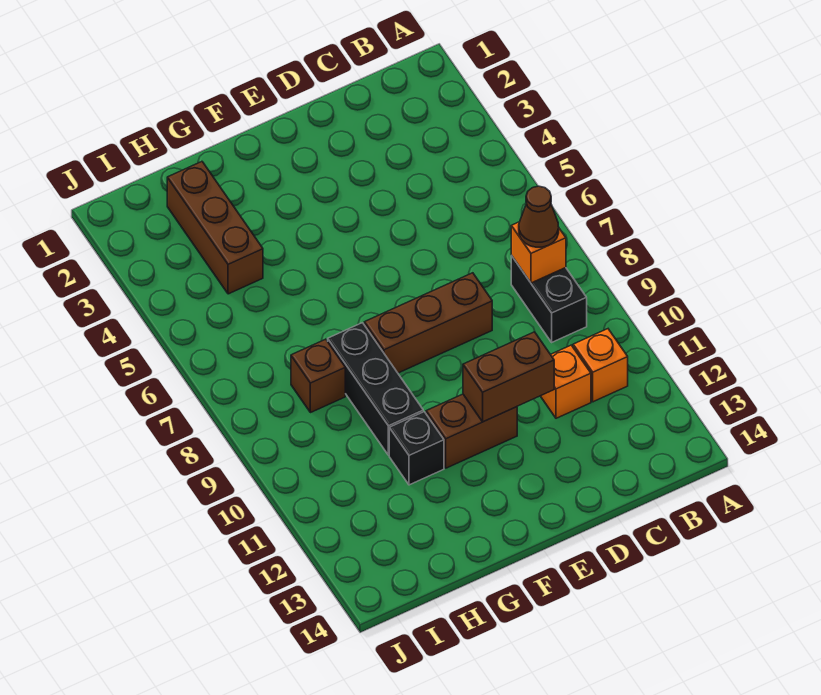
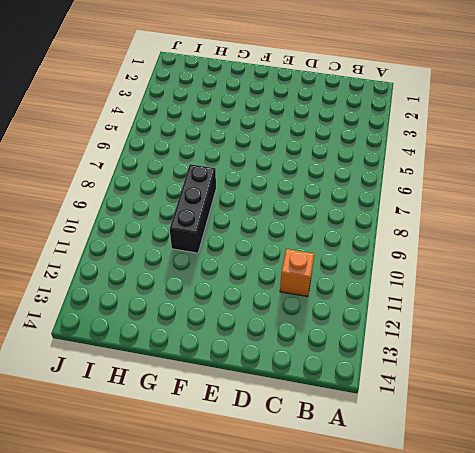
none -> black 1x2 brick [511,256,587,342]
none -> orange 1x1 brick [573,329,628,402]
none -> brown 1x3 brick [364,273,492,373]

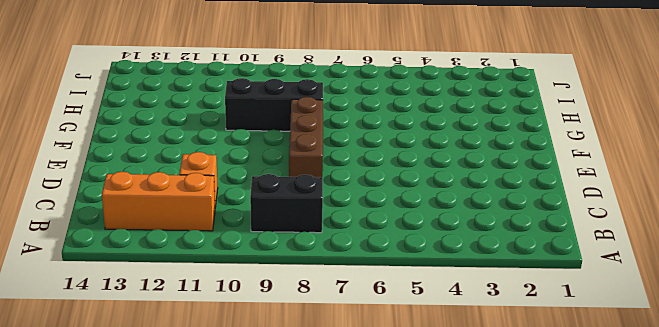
orange 1x3 brick [102,172,215,231] -> orange 1x1 brick [573,329,628,402]
none -> brown 1x2 brick [426,394,517,468]
none -> black 1x1 brick [389,412,444,485]
none -> brown 1x3 brick [167,162,263,294]

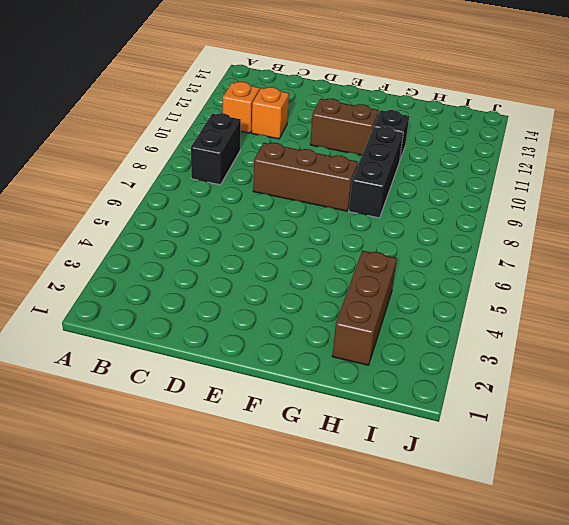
none -> brown 1x1 brick [291,339,345,413]
none -> orange 1x1 brick [511,222,566,283]
none -> brown 1x2 brick [463,332,554,422]

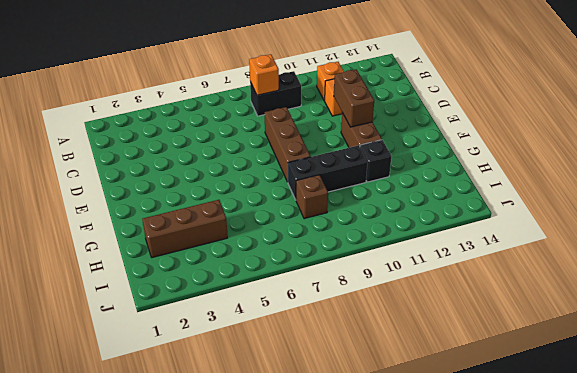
none -> brown 1x1 cone [519,186,559,247]

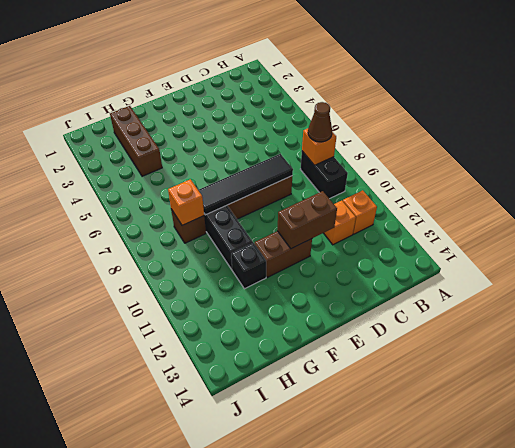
black 1x4 tile [198,154,293,215] -> none
orange 1x1 brick [168,179,204,226] -> none

